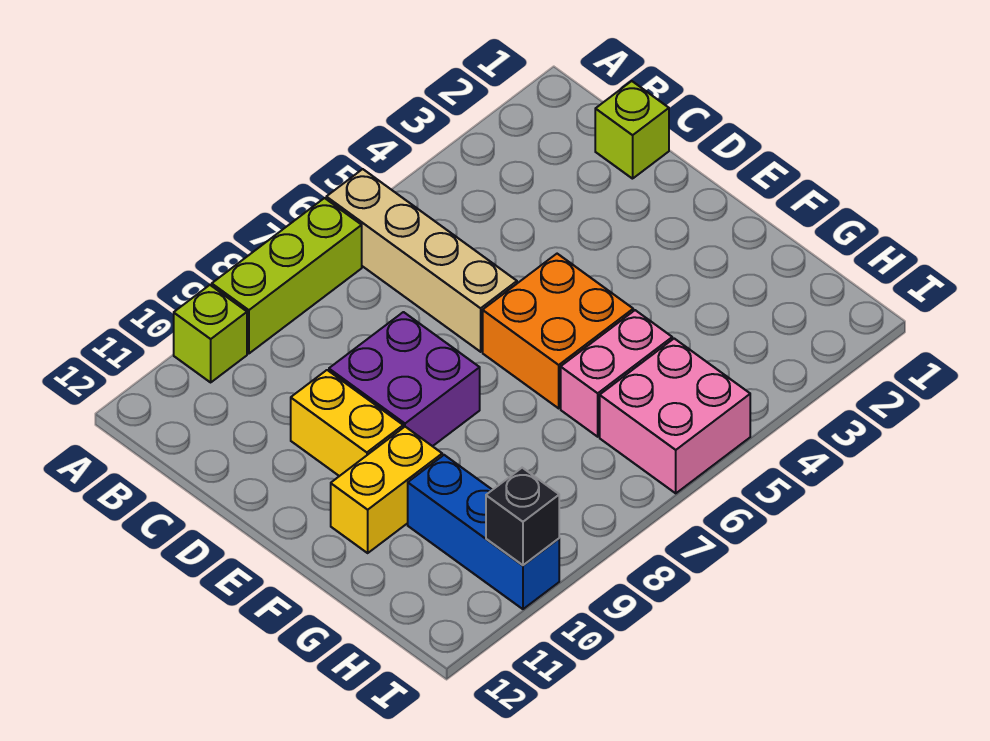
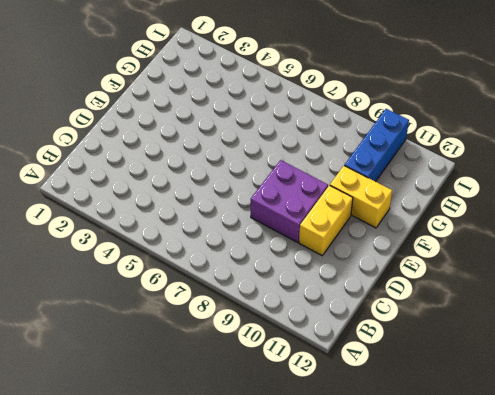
none -> tan 1x4 brick [326,169,517,352]
none -> lime 1x3 brick [212,198,362,354]
none -> lime 1x1 brick [174,285,247,382]

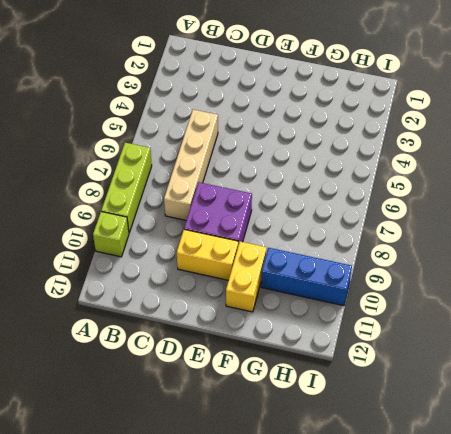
tan 1x4 brick [164,110,218,220] -> tan 1x4 brick turned to [326,169,517,352]
none -> lime 1x1 brick [595,81,669,179]
none -> orange 2x2 brick [483,254,633,408]
none -> pink 1x2 brick [561,310,672,437]

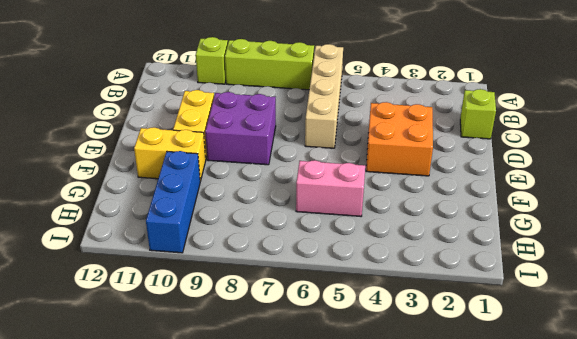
orange 2x2 brick [366,102,433,176] -> orange 2x2 brick moved to [483,254,633,408]
none -> pink 2x2 brick [600,339,750,493]
none -> black 1x1 brick [486,468,559,565]

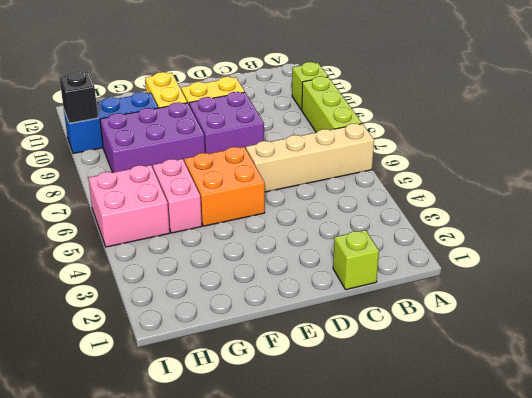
purple 2x3 brick [100,102,205,173] -> none

